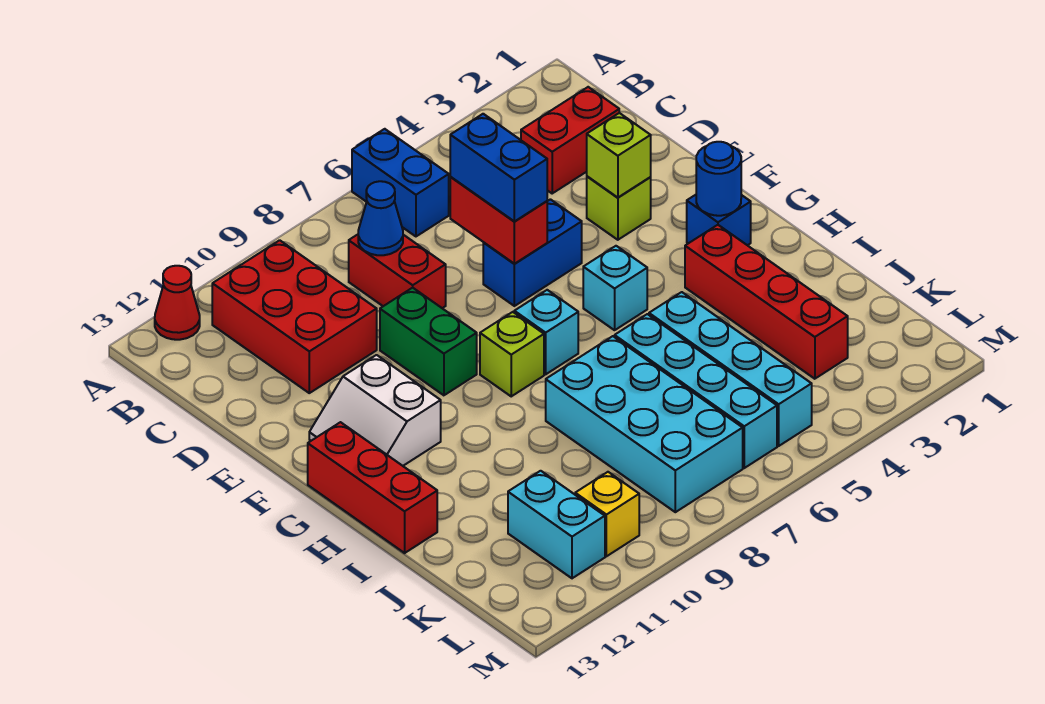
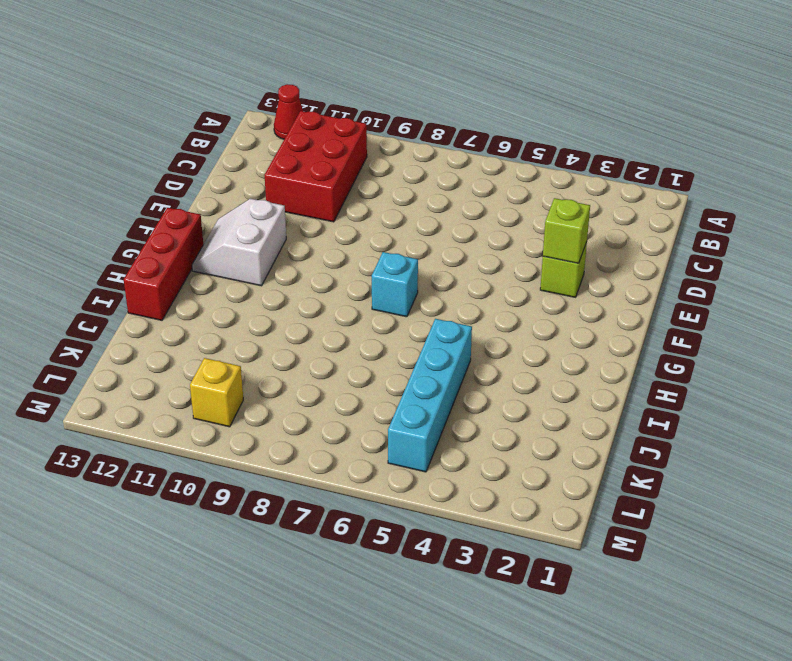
none -> blue 1x2 brick [352,129,449,236]
none -> red 1x2 brick [521,87,619,193]
none -> red 1x2 brick [349,235,446,308]

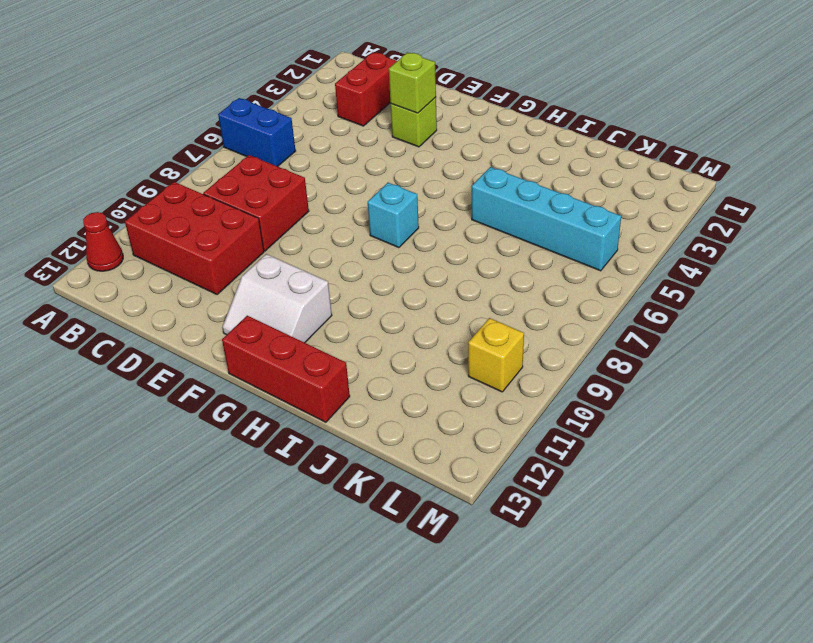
red 2x2 brick [203,155,309,251] -> red 1x2 brick [349,235,446,308]
none -> blue 1x2 brick [483,199,582,306]
none -> green 1x2 brick [380,288,477,395]
none -> blue 1x1 brick [687,195,751,245]

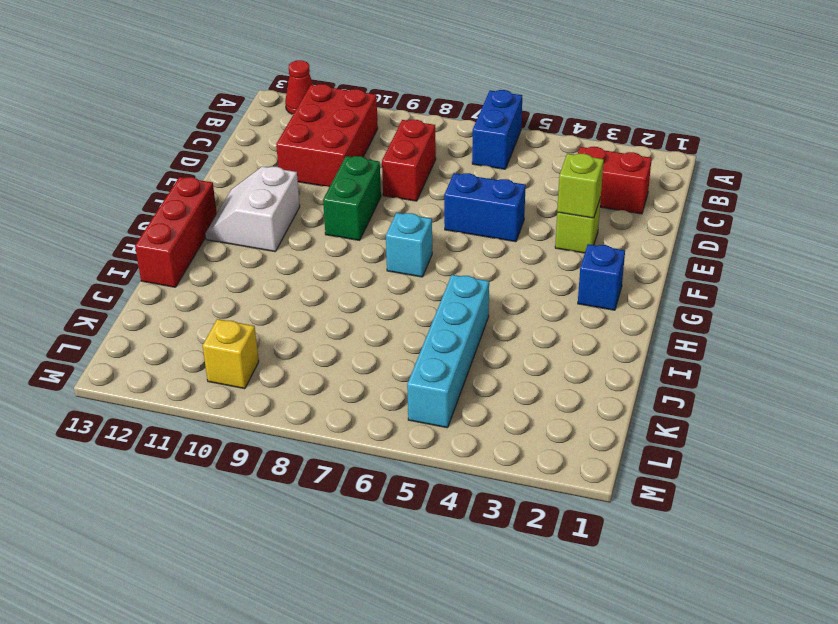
none -> cyan 1x1 brick [583,246,647,330]
none -> lime 1x1 brick [480,312,544,396]
none -> red 1x4 brick [685,225,848,379]

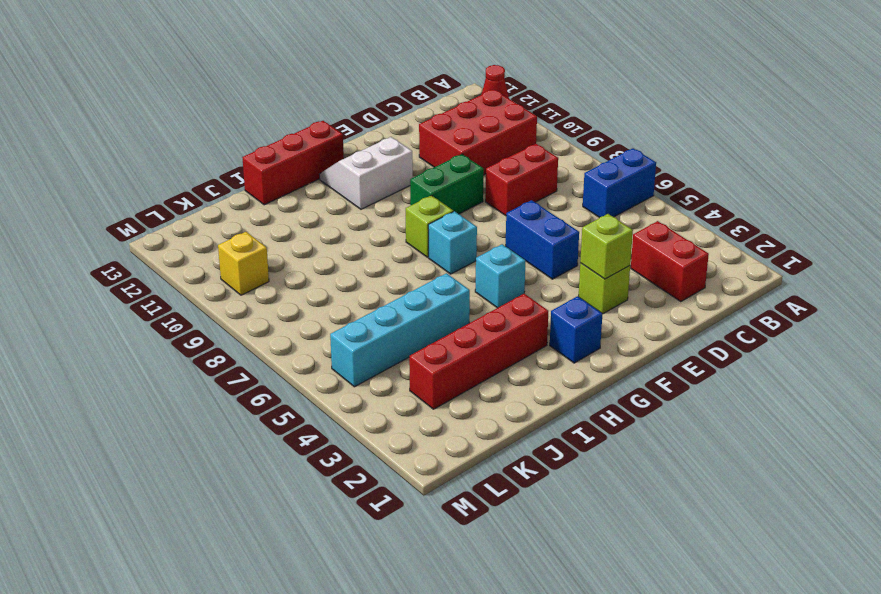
none -> cyan 1x4 brick [615,314,777,468]
none -> cyan 2x4 brick [546,336,743,512]
none -> cyan 1x2 brick [508,471,605,578]

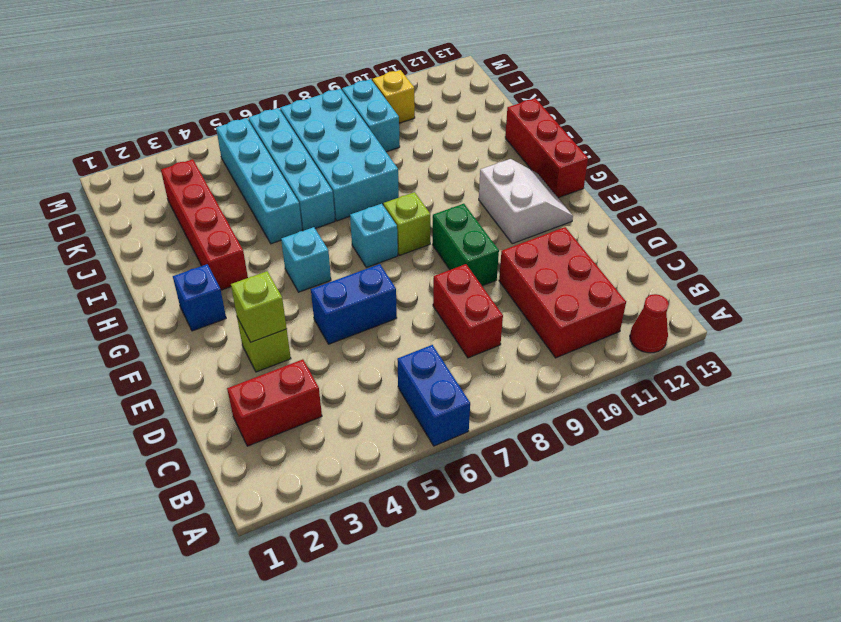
cyan 1x2 brick [342,79,400,152] -> cyan 1x2 brick moved to [508,471,605,578]
none -> blue 1x1 cone [358,181,403,255]
none -> red 1x2 brick [450,177,547,264]
none -> blue 1x1 round brick [696,142,741,216]

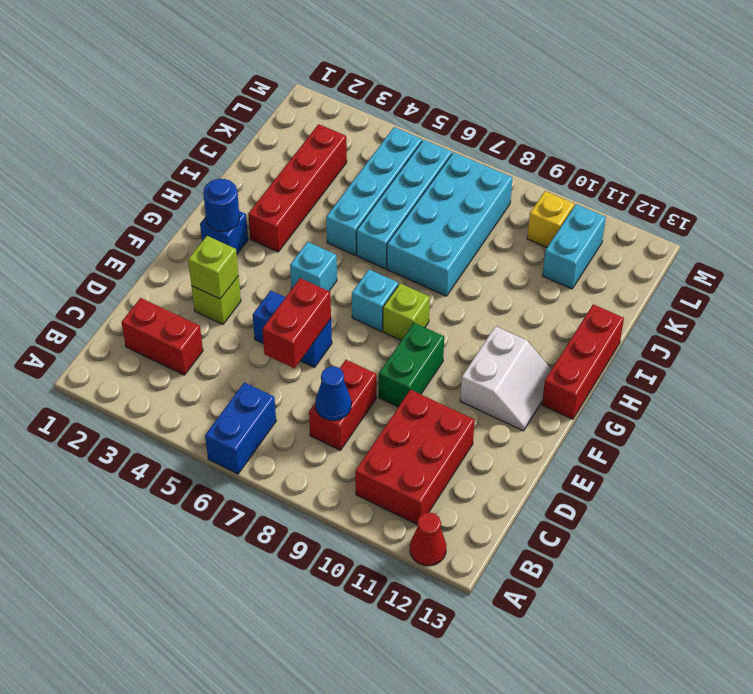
none -> blue 1x2 brick [450,114,547,221]

